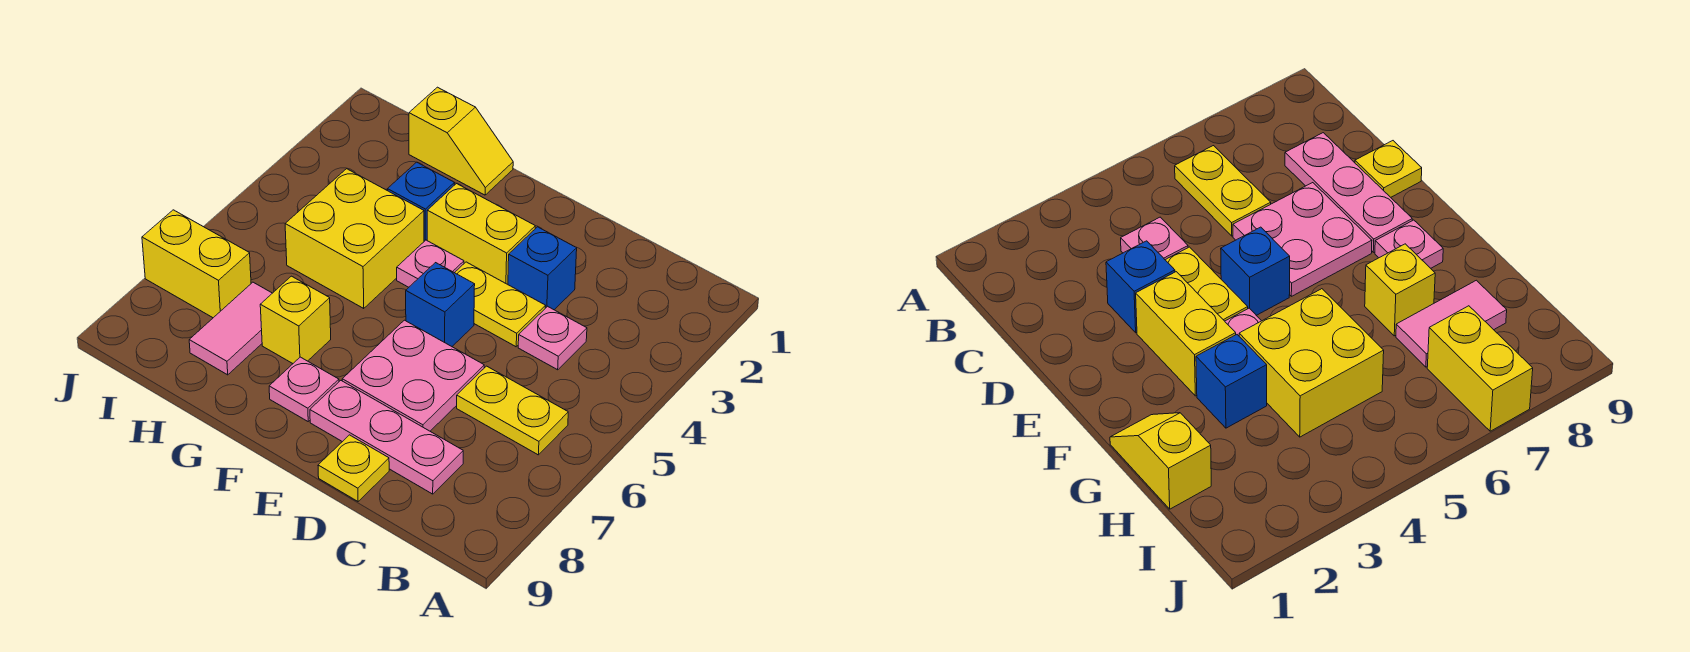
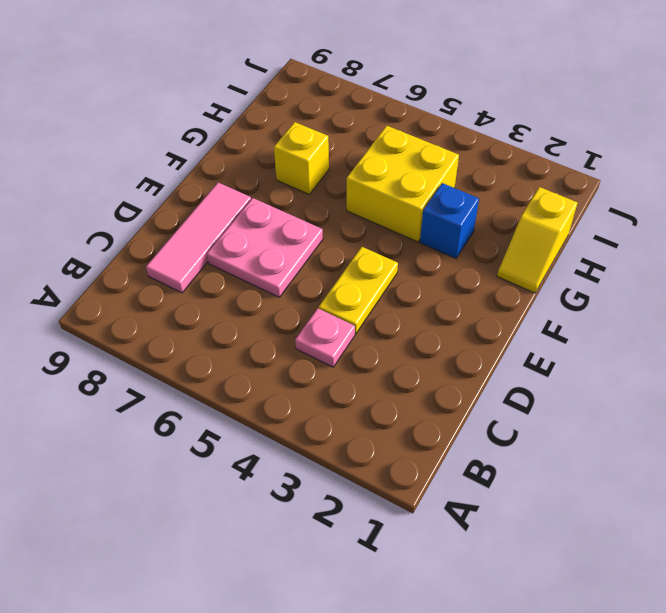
pink 1x3 tile [146,183,251,293] -> pink 1x3 plate [310,381,463,494]
none -> yellow 1x2 plate [457,366,568,455]
none -> blue 1x1 brick [508,227,577,310]
none -> yellow 1x1 plate [318,435,389,501]

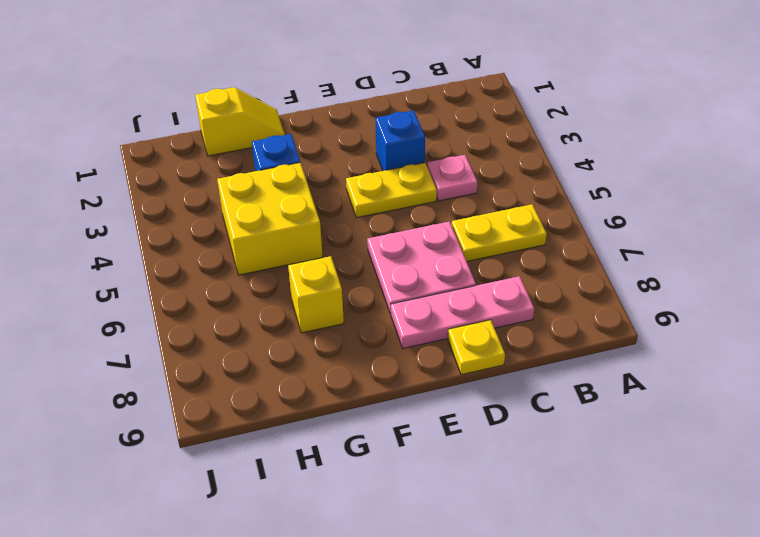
none -> yellow 1x2 brick [427,183,535,284]
none -> blue 1x1 brick [406,263,475,346]
none -> pink 1x1 plate [397,240,464,287]

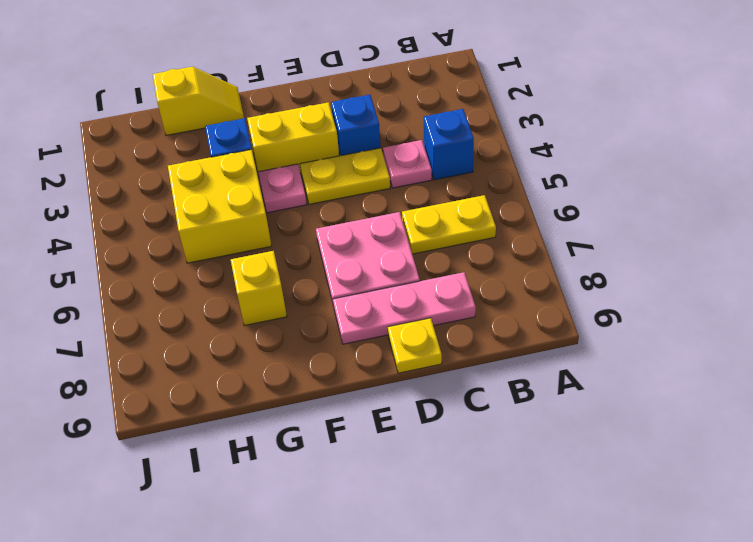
blue 1x1 brick [424,109,474,180] -> blue 1x1 brick moved to [406,263,475,346]
none -> pink 1x1 plate [269,357,339,421]
none -> pink 1x2 tile [189,282,272,375]
none -> yellow 1x2 brick [142,210,251,318]

